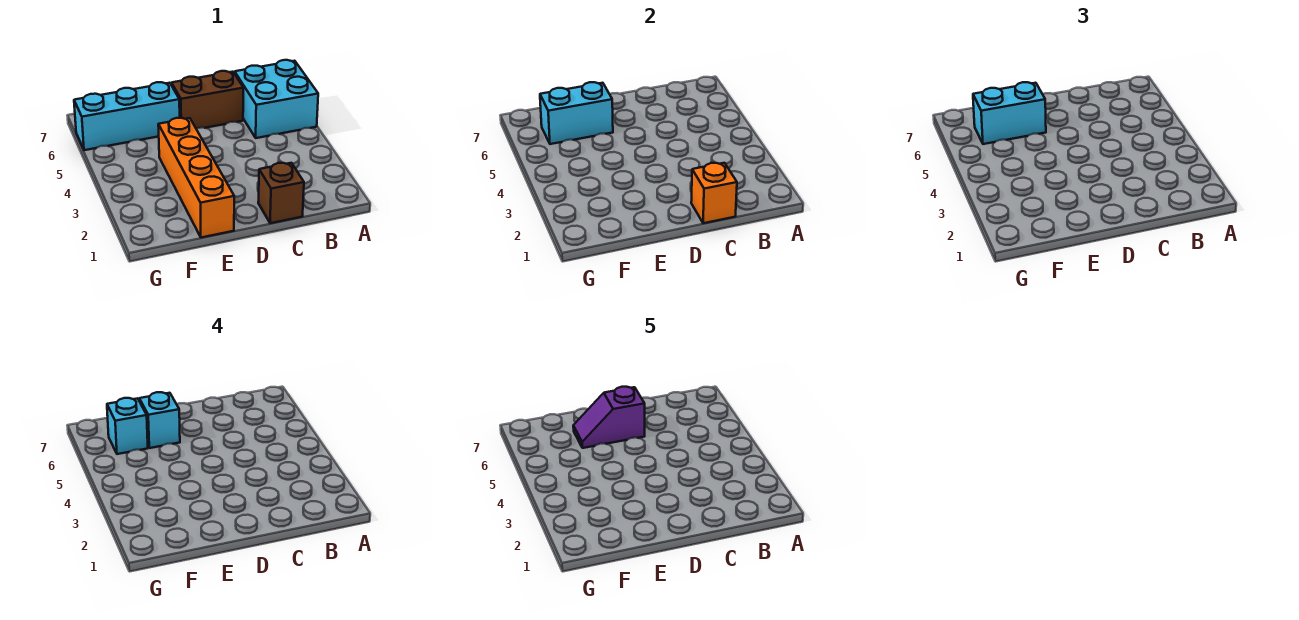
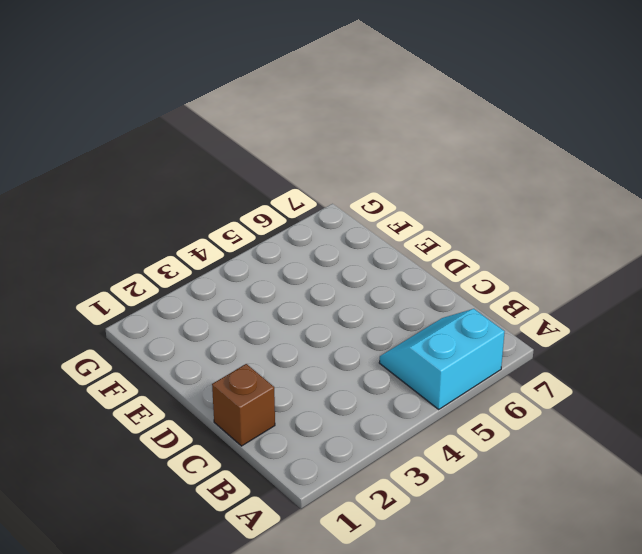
cyan 2x2 slope [379,309,505,409] -> cyan 2x2 brick [235,60,318,138]
none -> brown 1x2 brick [172,71,243,129]
none -> orange 1x4 brick [158,118,234,238]

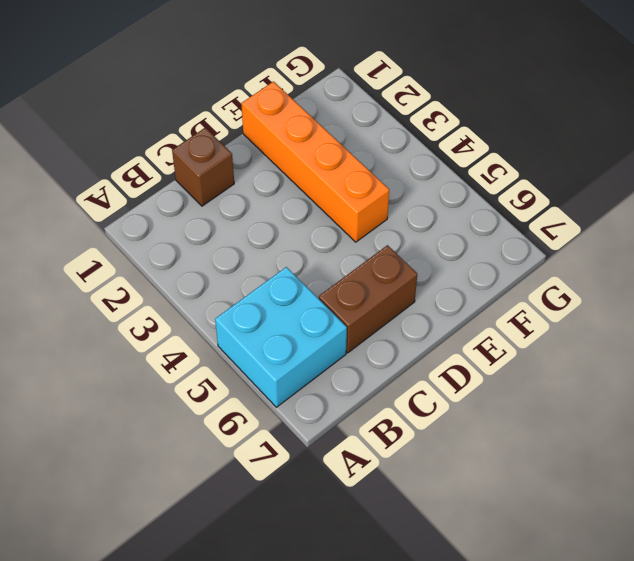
none -> cyan 1x3 brick [74,82,180,150]
none -> orange 1x1 brick [691,163,737,223]

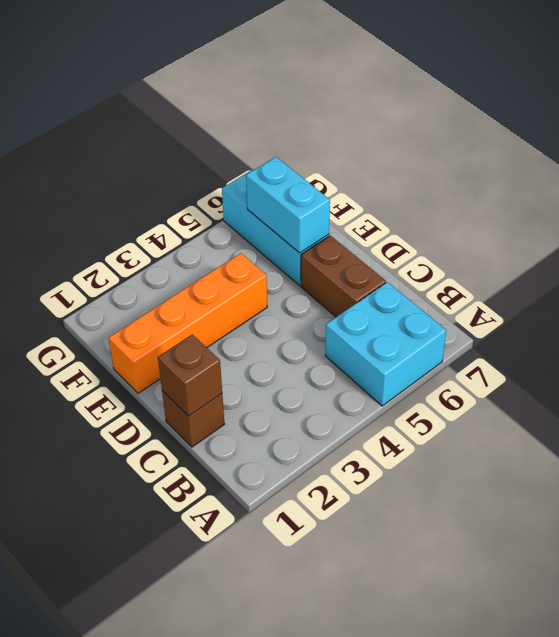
brown 1x1 brick [158,334,222,416] -> orange 1x1 brick [691,163,737,223]
none -> cyan 1x2 brick [973,82,1046,144]
none -> cyan 1x1 brick [139,392,180,448]

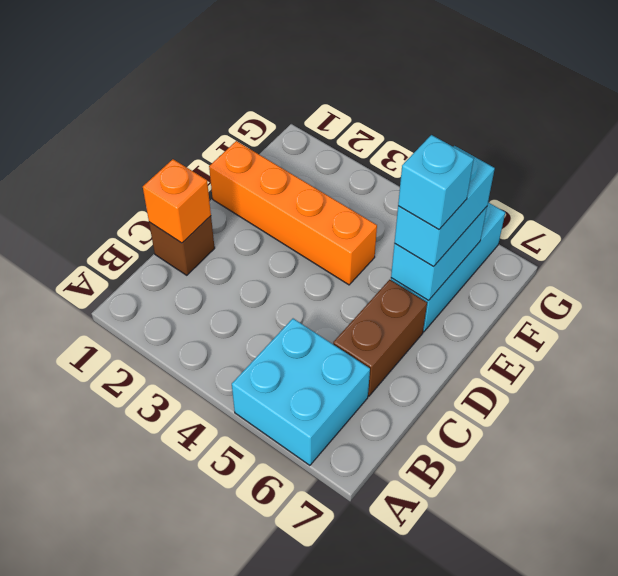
none -> cyan 1x1 brick [107,398,148,454]
none -> purple 1x2 slope [573,387,645,448]

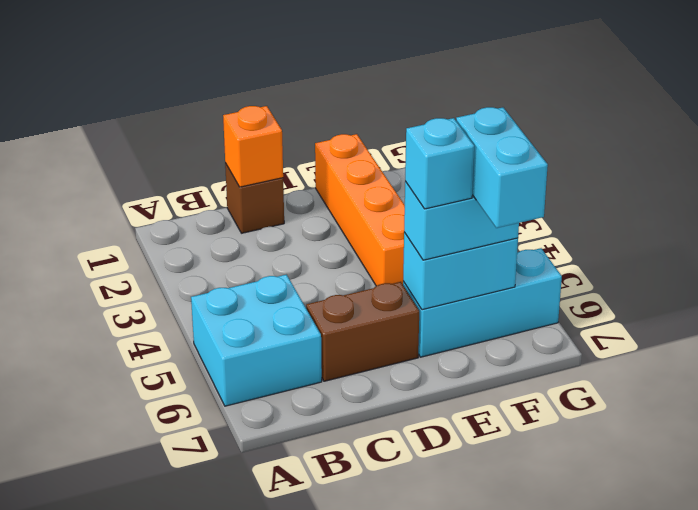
cyan 1x2 brick [456,107,548,228] -> cyan 1x1 brick [107,398,148,454]
none -> purple 1x2 slope [573,387,645,448]

